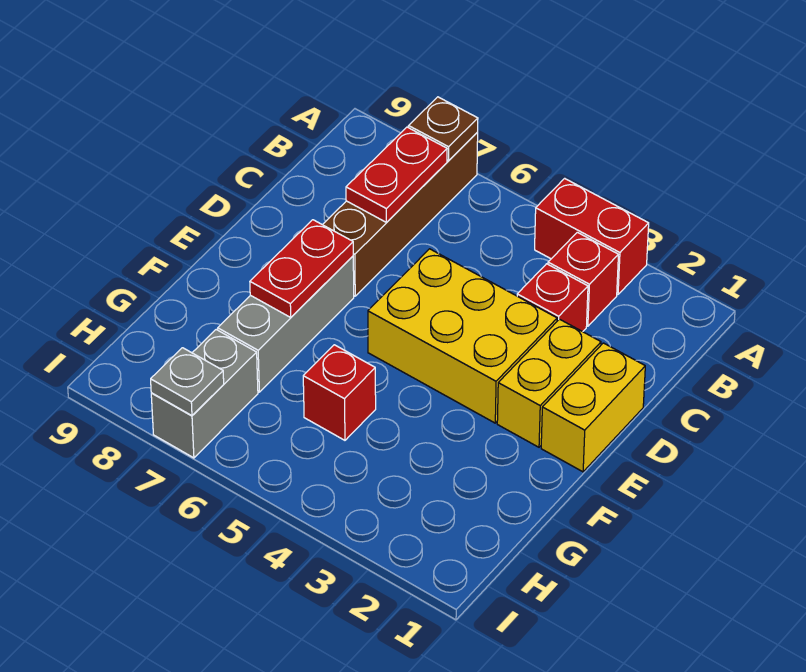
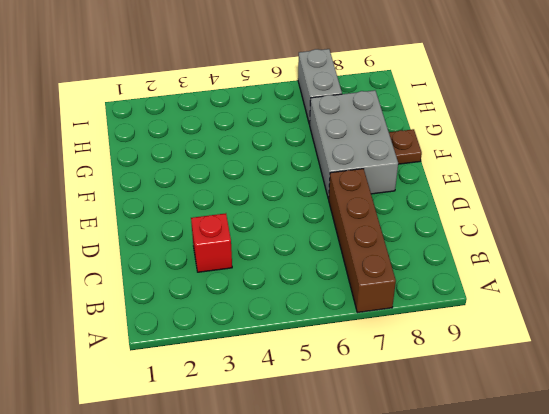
grey 2x3 brick [310,90,398,199] -> grey 1x3 brick [218,256,354,392]
brown 1x1 plate [389,129,422,164] -> brown 1x1 plate moved to [408,97,478,161]
none -> red 1x2 brick [535,178,649,295]
none -> red 1x1 brick [548,232,618,326]
none -> yellow 1x2 brick [541,343,645,472]

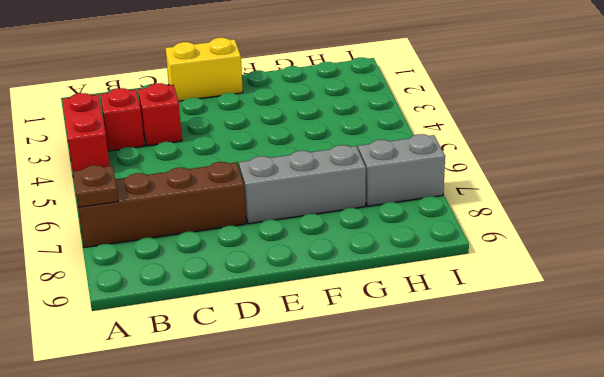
none -> yellow 1x2 brick [497,319,601,447]
none -> yellow 2x3 brick [368,249,557,423]
none -> red 1x1 brick [303,345,376,440]

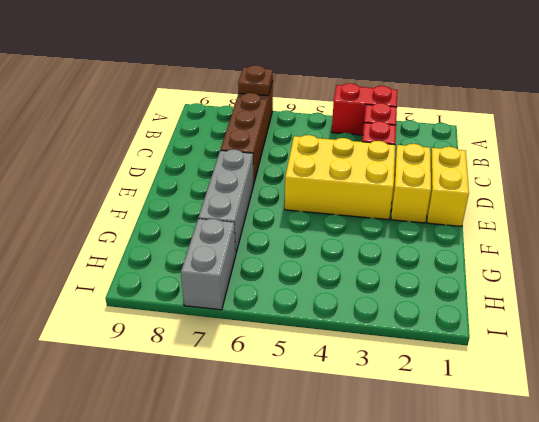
none -> red 1x1 brick [303,345,376,440]
none -> red 1x2 plate [346,127,447,222]
none -> red 1x2 plate [250,220,353,317]

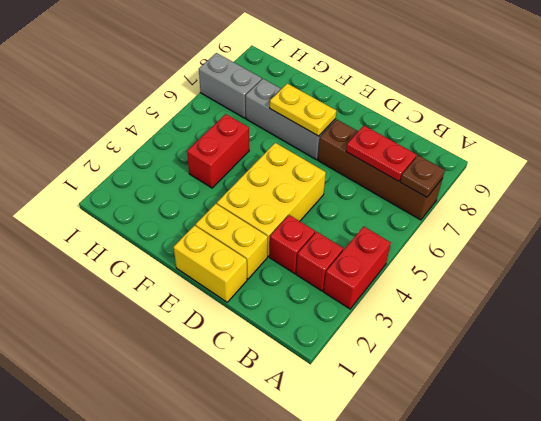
yellow 1x2 plate [270,83,336,136] -> red 1x2 plate [250,220,353,317]
red 1x2 brick [187,114,249,188] -> red 1x1 brick [303,345,376,440]
none -> grey 1x1 plate [151,348,224,416]

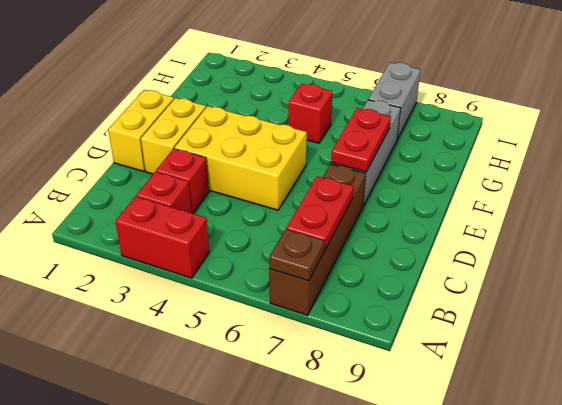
none -> grey 1x1 plate [151,348,224,416]

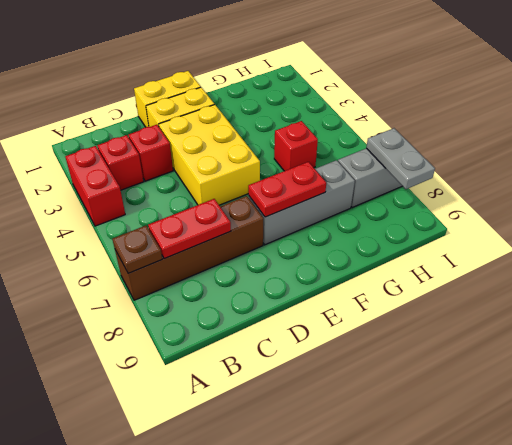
grey 1x2 plate [366,128,435,189] -> grey 1x1 plate [151,348,224,416]

